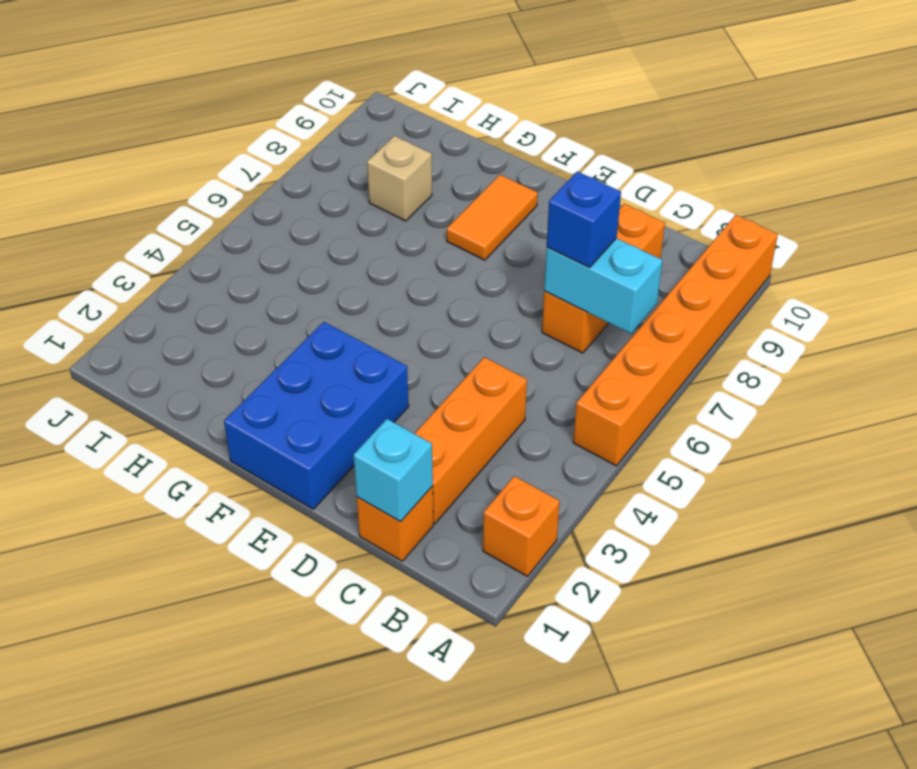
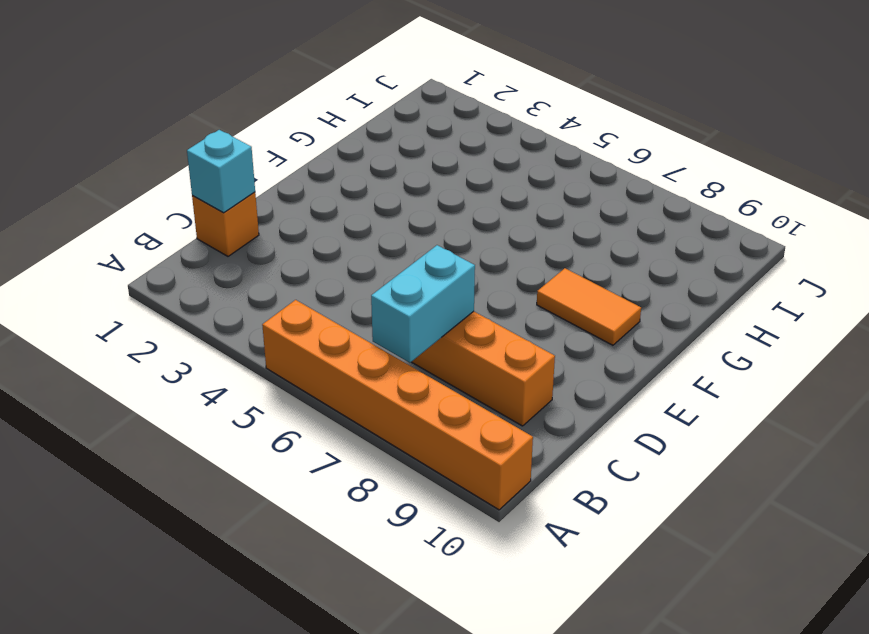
none -> orange 1x1 brick [483,476,560,576]
none -> orange 1x3 brick [414,357,527,524]

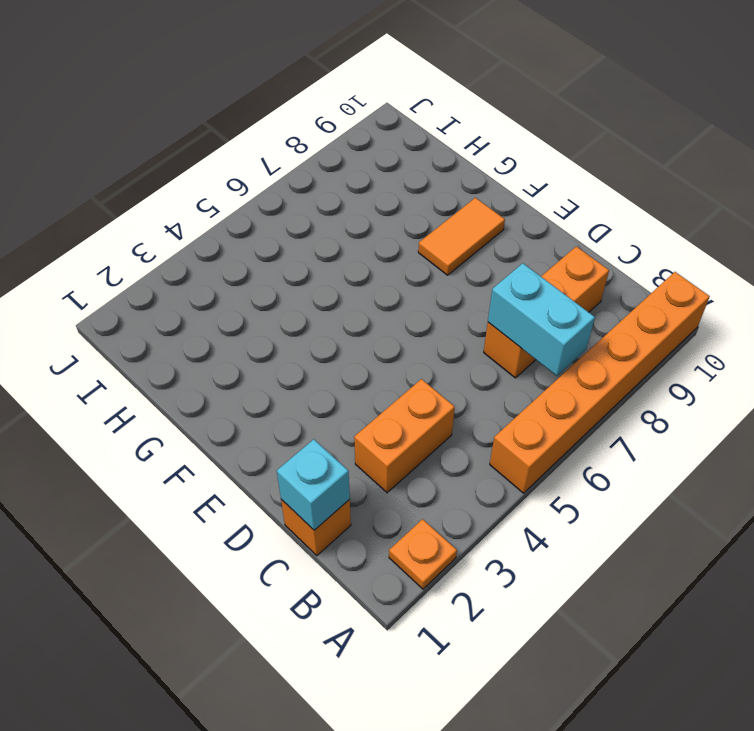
orange 1x1 plate [389,519,457,589] -> orange 1x1 brick [483,476,560,576]
orange 1x2 brick [354,379,455,493] -> orange 1x3 brick [414,357,527,524]
none -> blue 2x3 brick [224,322,409,509]
none -> tan 1x1 brick [367,136,432,221]

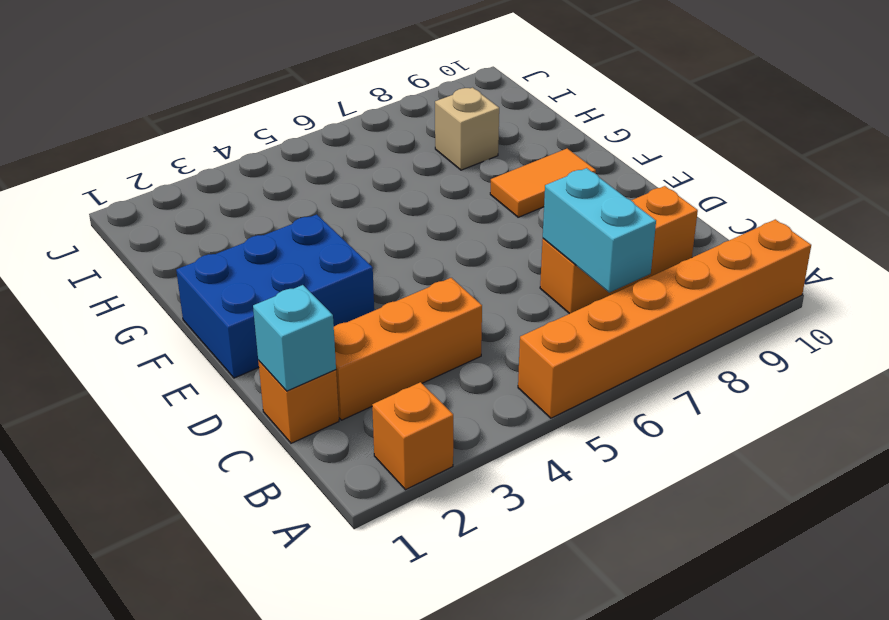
none -> blue 1x1 brick [547,172,621,267]

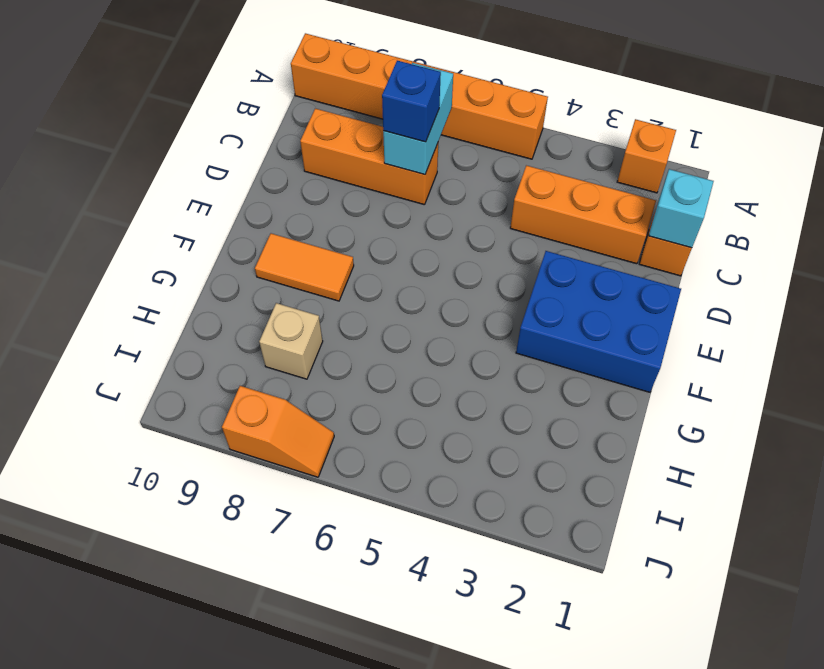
orange 1x2 slope [222,386,334,477] -> none

